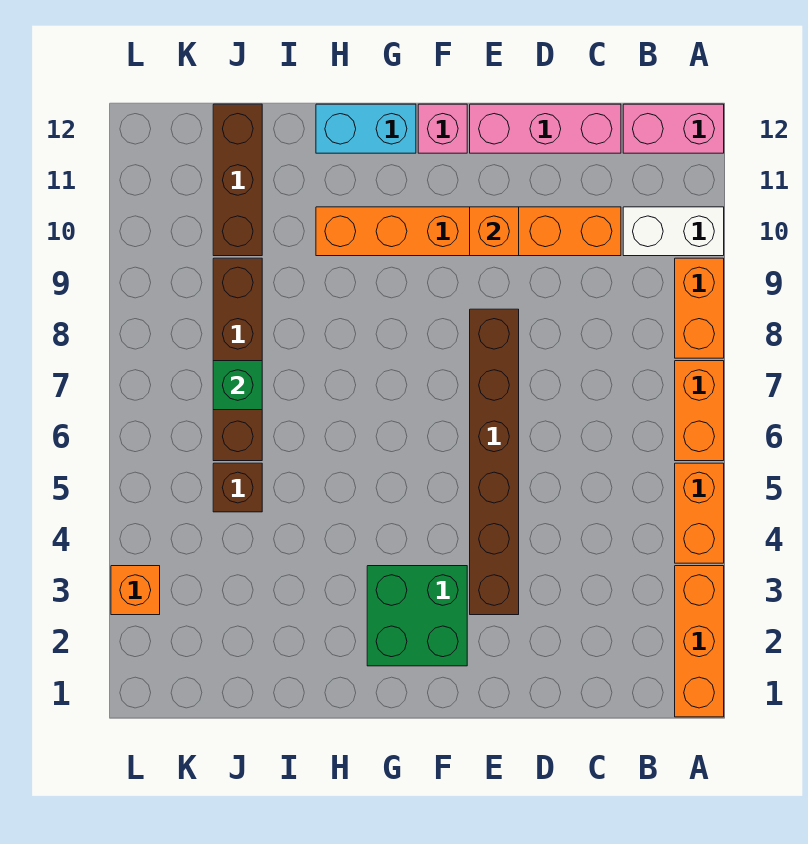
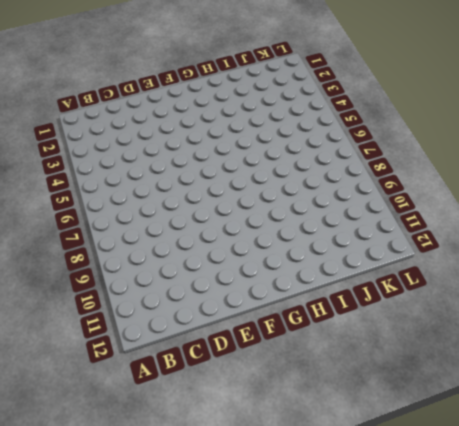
none -> orange 1x3 brick [675,566,724,717]
none -> orange 1x2 brick [675,463,724,563]
none -> orange 1x2 brick [675,361,724,461]

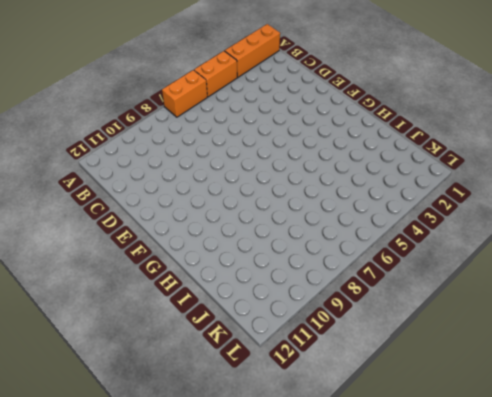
none -> orange 1x2 brick [675,258,724,358]
none -> white 1x2 brick [623,207,724,256]
none -> pink 1x2 brick [623,104,724,153]

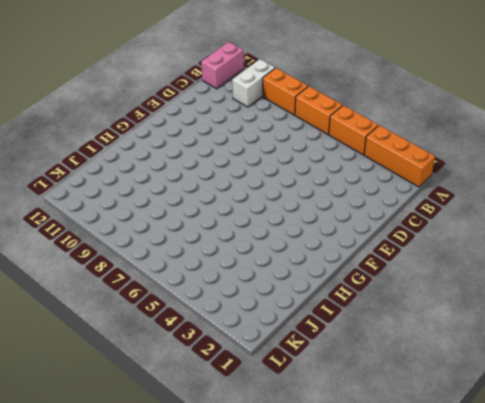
none -> orange 1x6 brick [316,207,621,256]
none -> pink 1x3 brick [470,104,621,153]
none -> brown 1x6 brick [470,309,519,615]

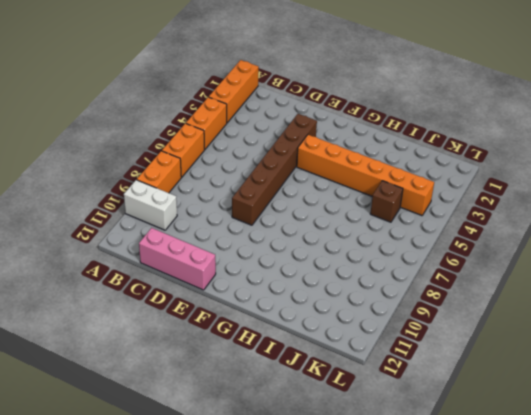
orange 1x6 brick [297,135,434,216] -> orange 1x6 brick moved to [316,207,621,256]
none -> pink 1x2 brick [623,104,724,153]
none -> green 2x2 brick [367,566,467,666]
none -> pink 1x1 brick [418,104,467,153]

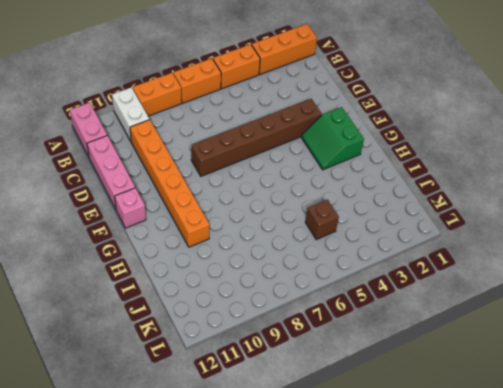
green 2x2 slope [301,107,364,170] -> green 2x2 brick [367,566,467,666]
none -> cyan 1x2 brick [316,104,416,153]
none -> brown 1x4 brick [213,258,262,461]
none -> brown 1x3 brick [213,104,262,256]

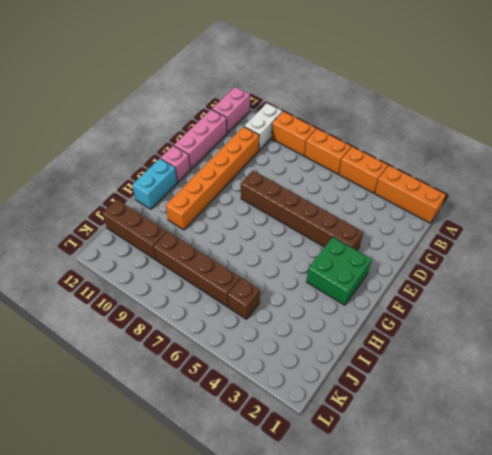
none -> orange 1x1 brick [111,566,160,615]
none -> orange 1x1 brick [470,207,519,256]
none -> green 1x1 brick [213,361,262,410]

